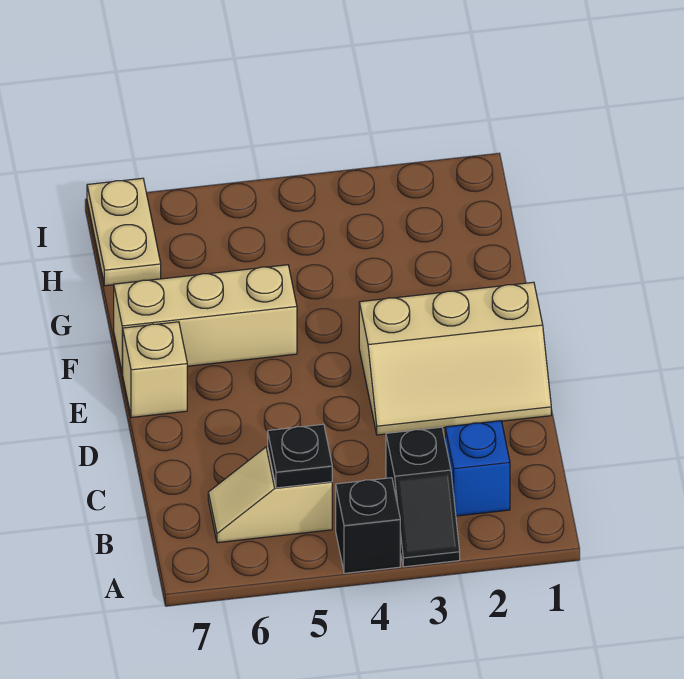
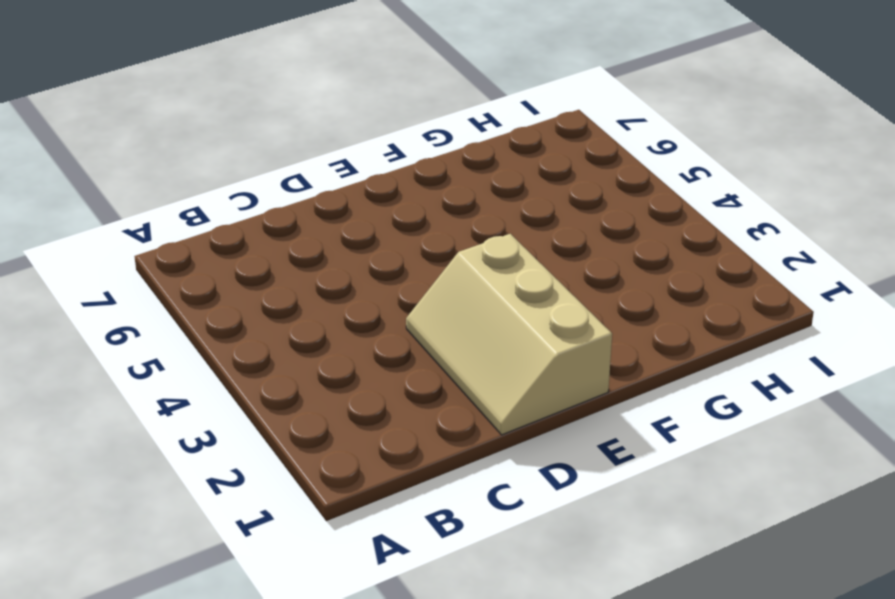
none -> black 1x2 slope [386,427,460,567]
none -> black 1x1 brick [336,478,400,573]

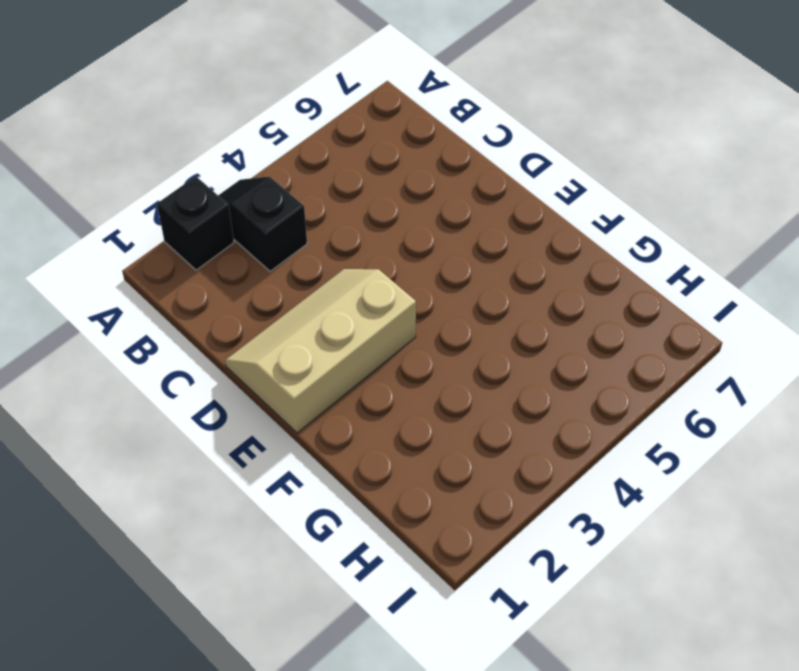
black 1x1 brick [157,176,234,270] -> black 1x1 brick moved to [336,478,400,573]
none -> blue 1x1 brick [445,421,510,516]
none -> tan 1x2 slope [208,447,332,543]

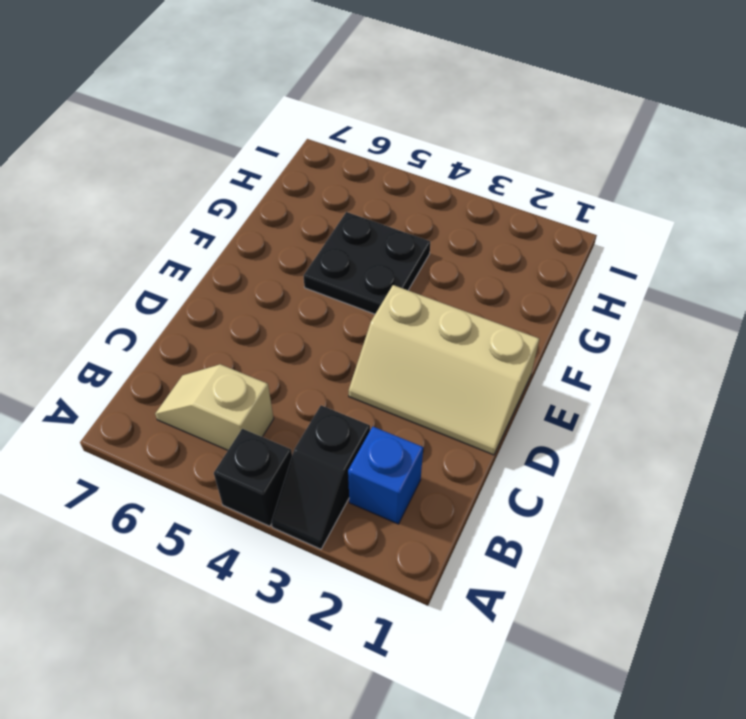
black 2x2 plate [304,212,430,314] -> tan 1x3 brick [114,265,297,373]
none -> tan 1x1 brick [122,322,187,417]
none -> tan 1x2 plate [87,178,161,286]

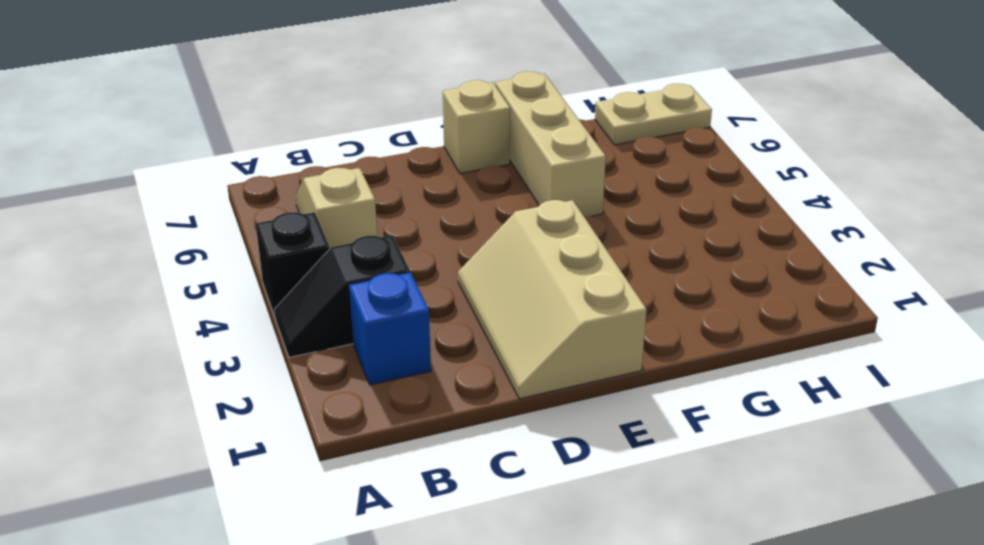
none -> black 1x1 plate [268,424,332,488]

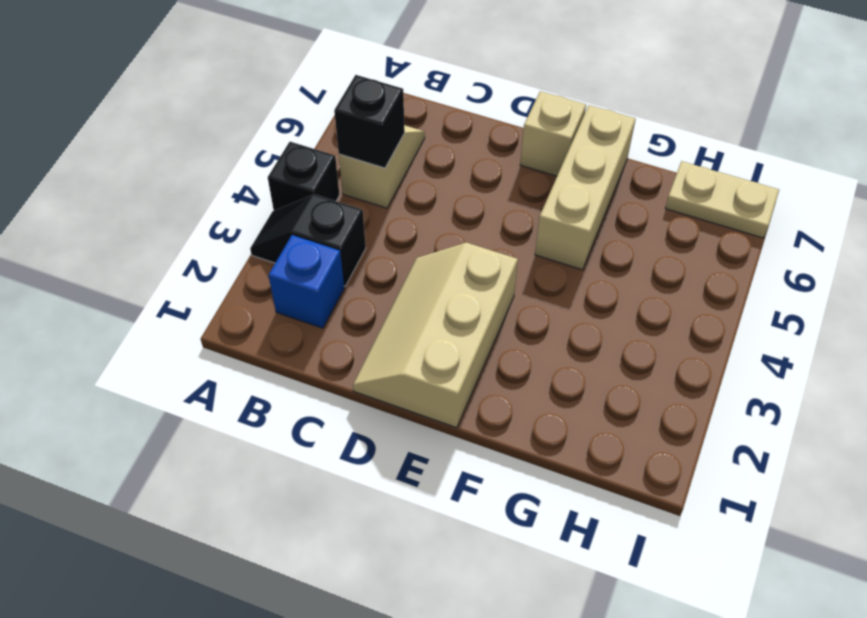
black 1x1 brick [334,75,405,168] -> black 1x1 plate [268,424,332,488]

